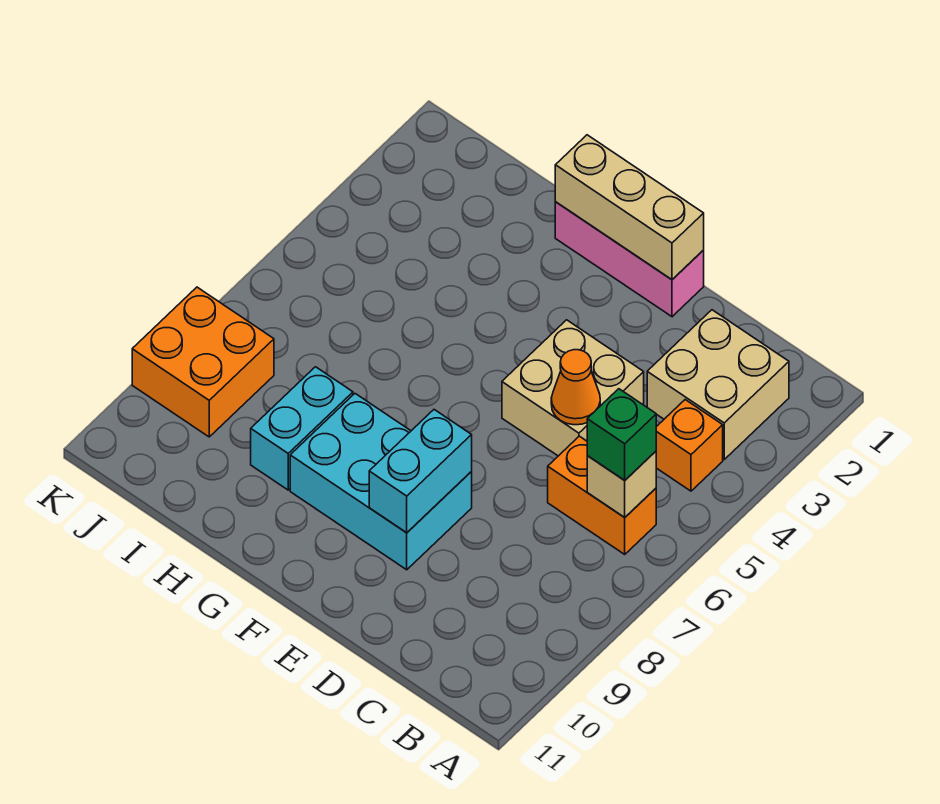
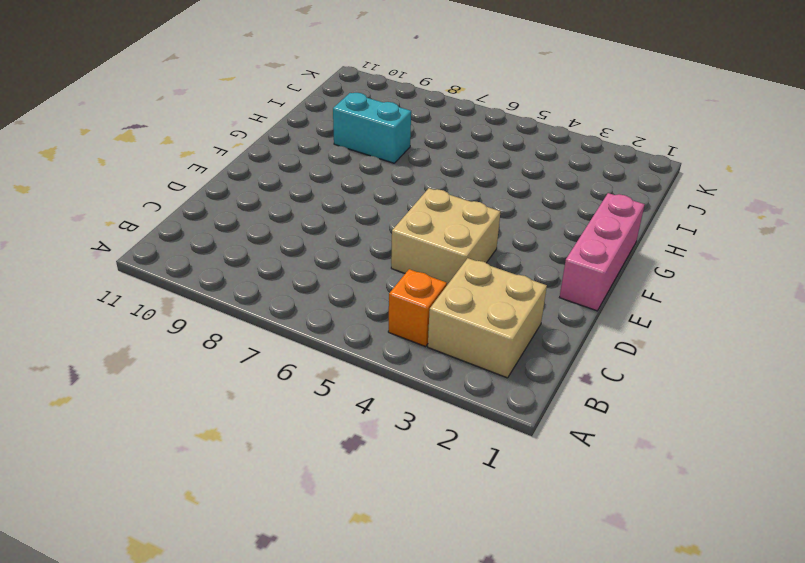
none -> orange 1x2 brick [548,436,656,554]
none -> cyan 2x3 brick [290,394,472,570]
none -> orange 2x2 brick [132,287,274,437]

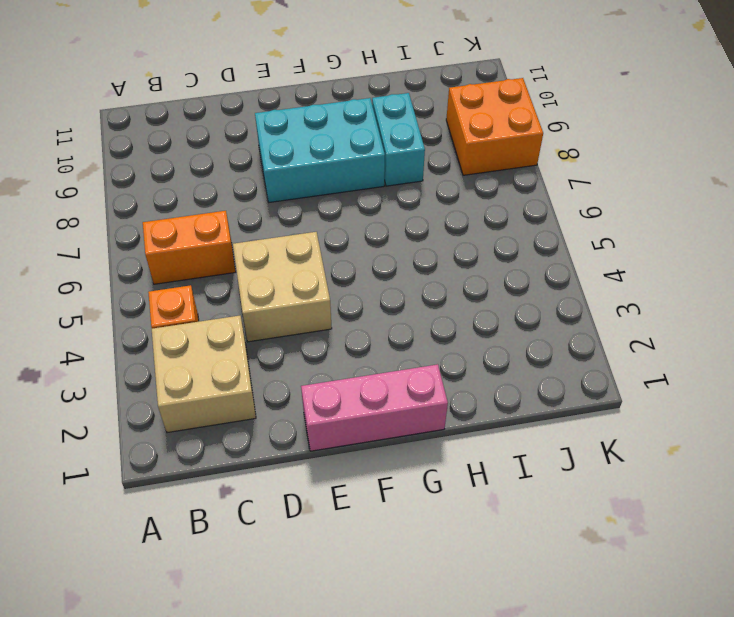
none -> tan 1x1 brick [587,451,656,517]
none -> orange 1x1 cone [551,350,600,425]
none -> tan 1x3 brick [555,135,704,280]

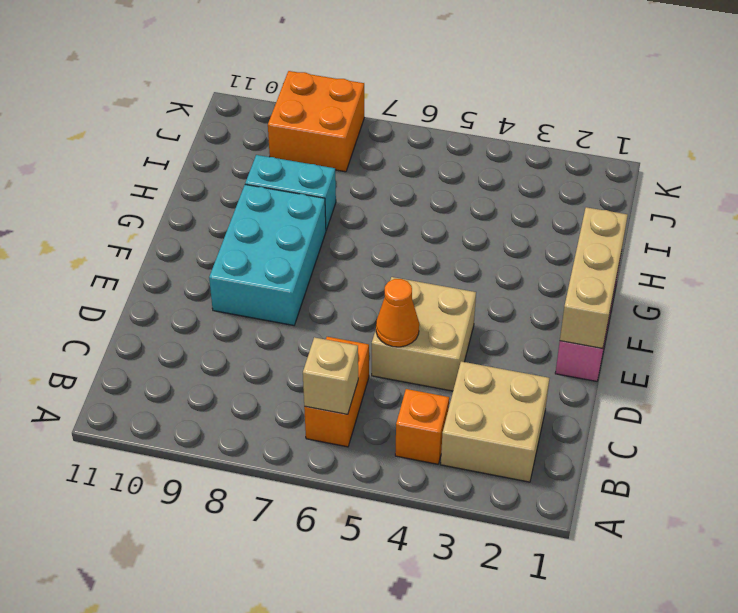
none -> cyan 1x2 brick [369,410,472,533]
none -> green 1x1 brick [587,389,656,480]

